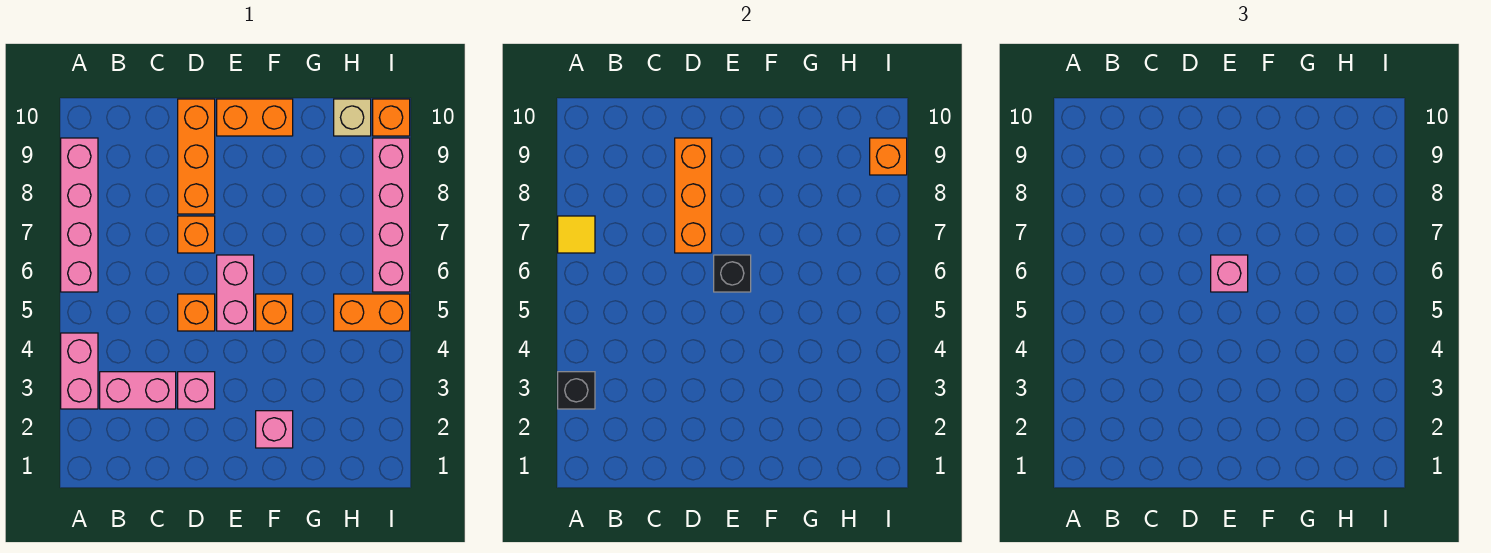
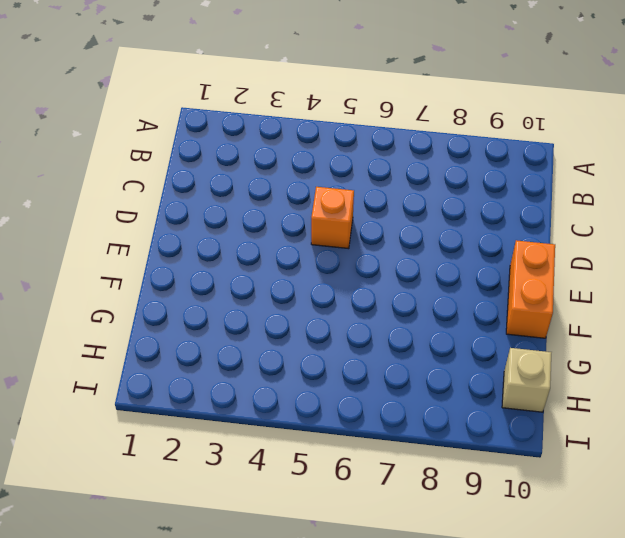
none -> pink 1x2 brick [61,333,98,409]
none -> pink 1x4 brick [61,138,98,292]
none -> pink 1x2 brick [100,372,176,409]

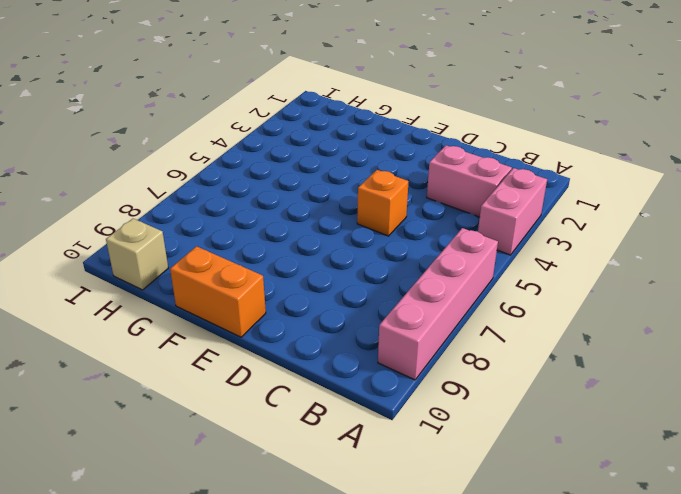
none -> pink 1x1 brick [178,372,215,409]
none -> orange 1x1 brick [178,216,215,253]
none -> orange 1x3 brick [178,99,215,214]

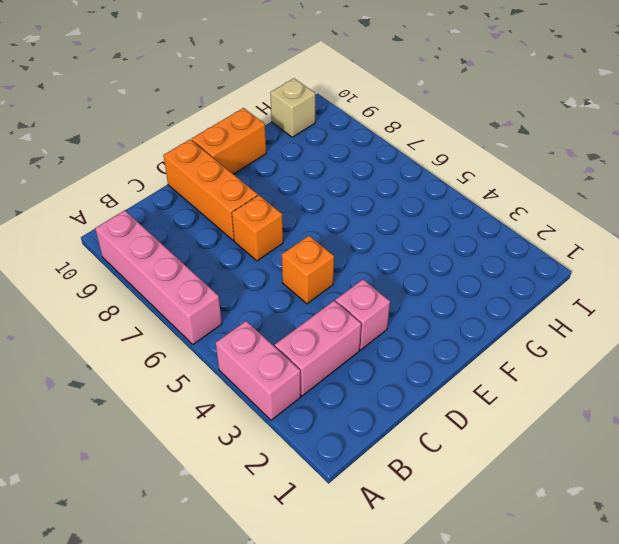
none -> pink 1x2 brick [217,255,254,331]
none -> pink 1x1 brick [256,411,293,448]
none -> orange 1x1 brick [256,294,293,331]

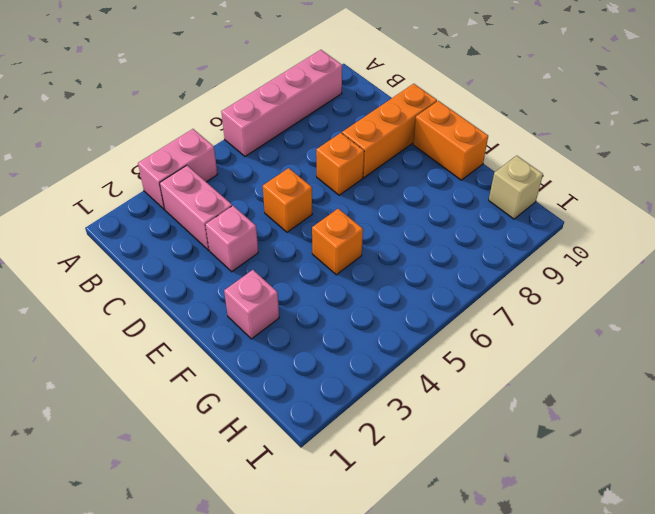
none -> pink 1x2 brick [217,255,254,331]
none -> orange 1x2 brick [334,294,410,331]
none -> pink 1x4 brick [373,138,410,292]

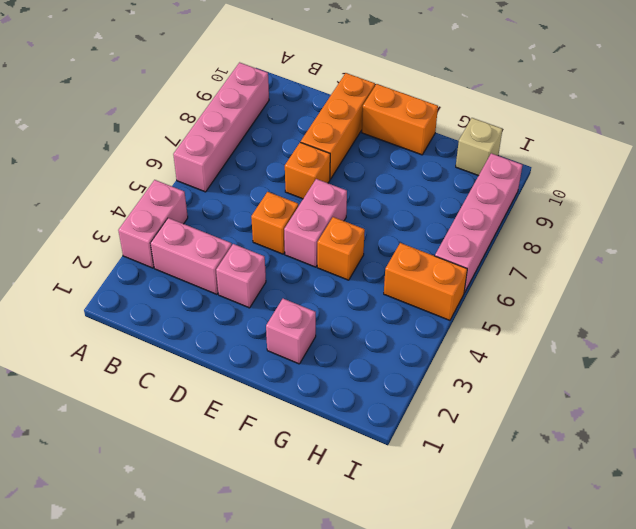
none -> orange 1x1 brick [373,99,410,136]
none -> black 1x1 brick [558,372,595,409]
none -> yellow 1x1 tile [558,216,595,253]

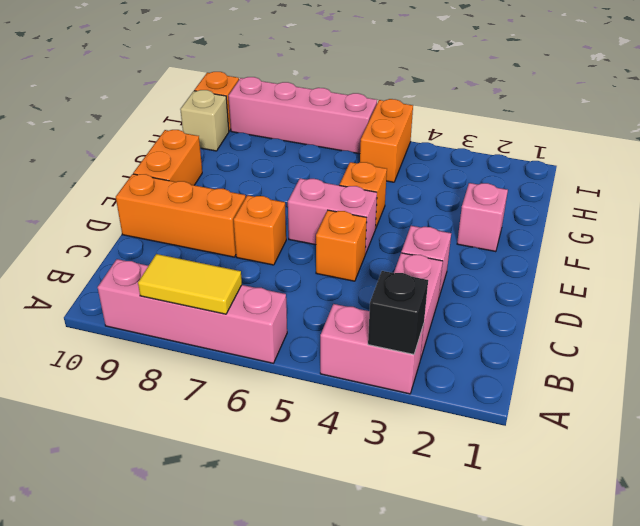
yellow 1x2 tile [138,254,242,314] -> yellow 1x1 tile [558,216,595,253]
none -> orange 1x3 brick [675,138,712,253]
none -> black 1x1 brick [714,255,751,292]
none -> orange 1x1 brick [870,138,907,175]

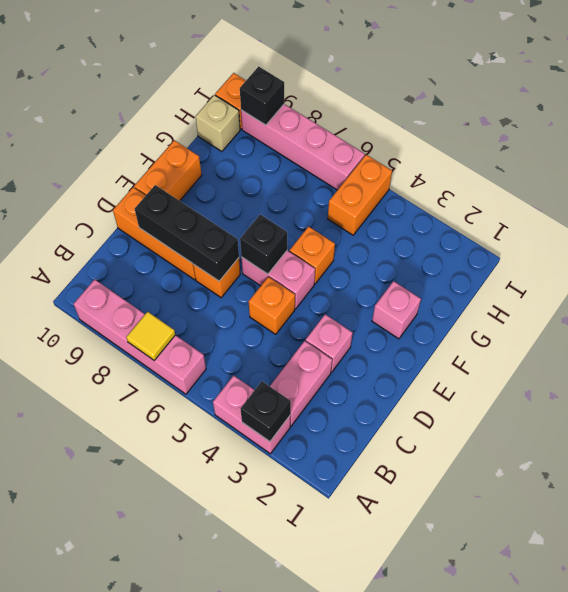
black 1x3 brick [135,185,239,281] -> orange 1x3 brick [675,138,712,253]
black 1x1 brick [240,66,284,125] -> orange 1x1 brick [870,138,907,175]
none -> pink 1x1 brick [1211,255,1248,292]

